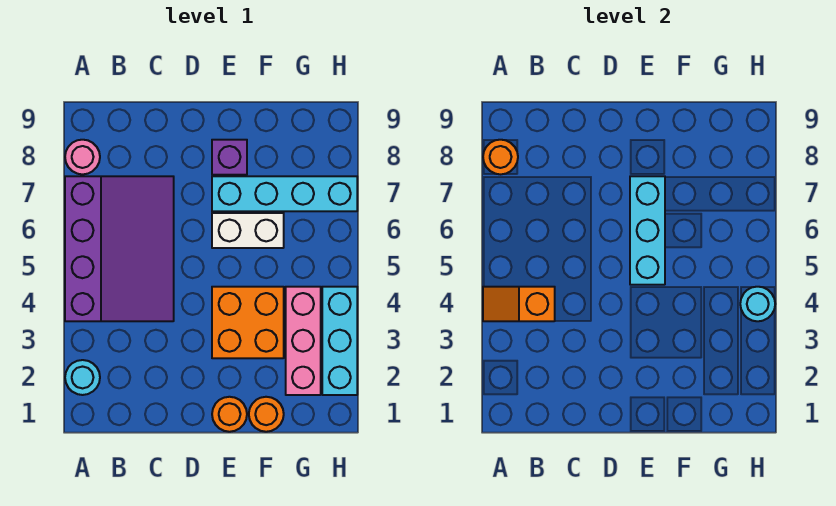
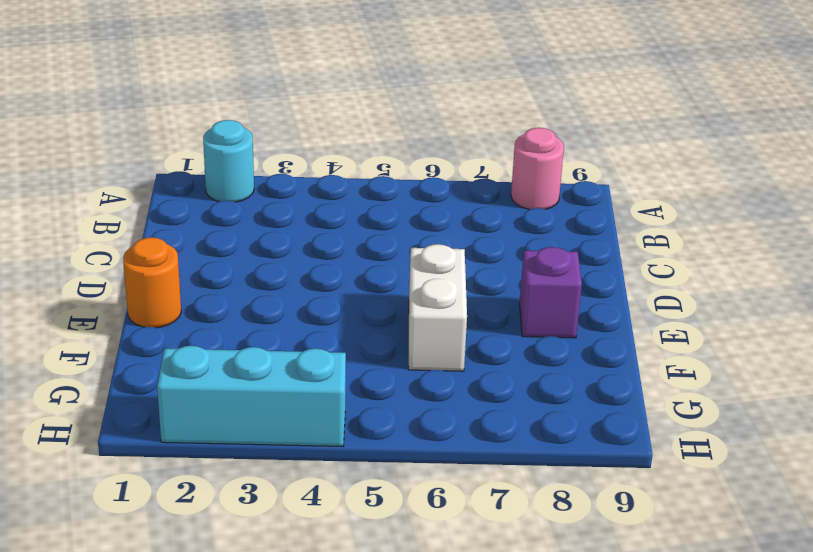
none -> purple 3x4 slope [65,176,174,321]
none -> orange 2x2 brick [212,287,284,358]
none -> cyan 1x4 brick [212,176,357,211]

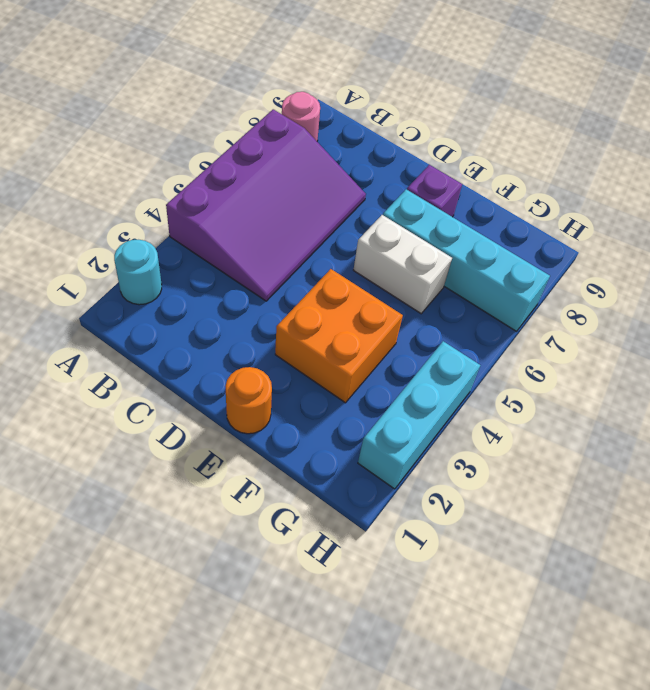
none -> orange 1x1 round brick [249,397,284,432]
none -> pink 1x3 brick [286,287,321,395]
none -> orange 1x2 slope [483,287,555,321]

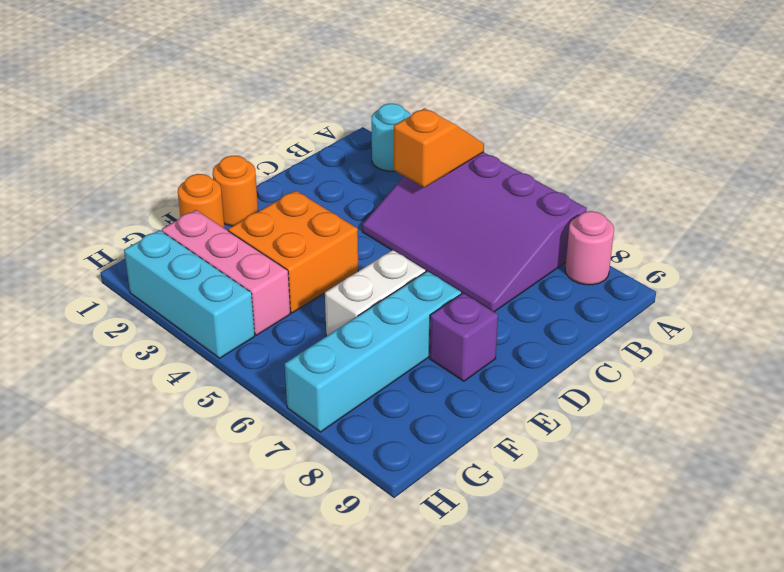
none -> orange 1x1 round brick [483,140,518,174]
none -> cyan 1x3 brick [630,176,665,285]
none -> cyan 1x1 round brick [740,287,775,321]

